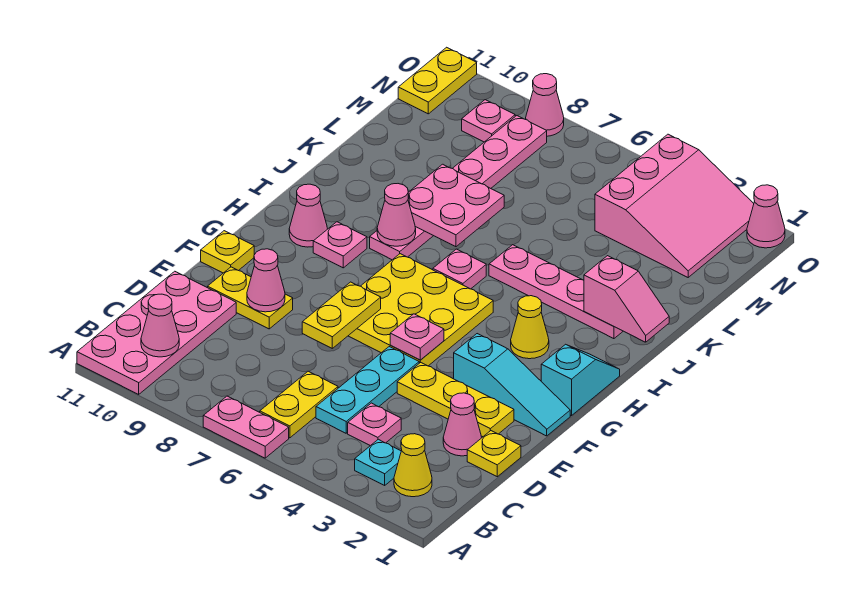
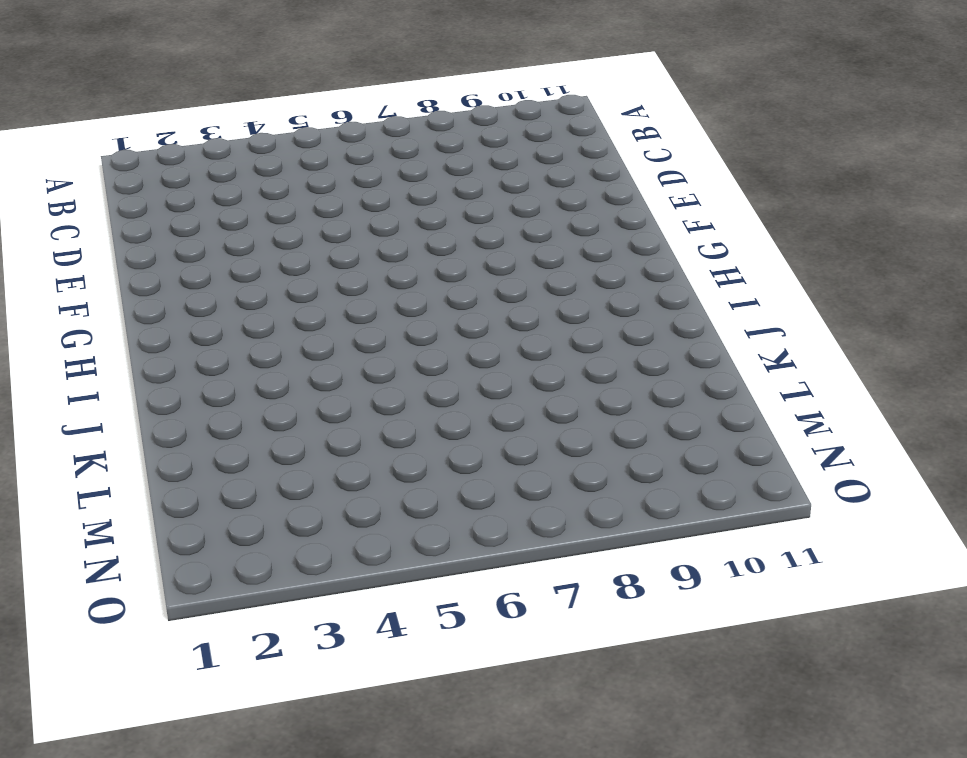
none -> pink 1x2 plate [203,396,289,458]
none -> pink 2x4 plate [77,271,236,394]
none -> yellow 1x1 cone [394,434,432,497]
none -> cyan 1x1 plate [355,439,401,485]

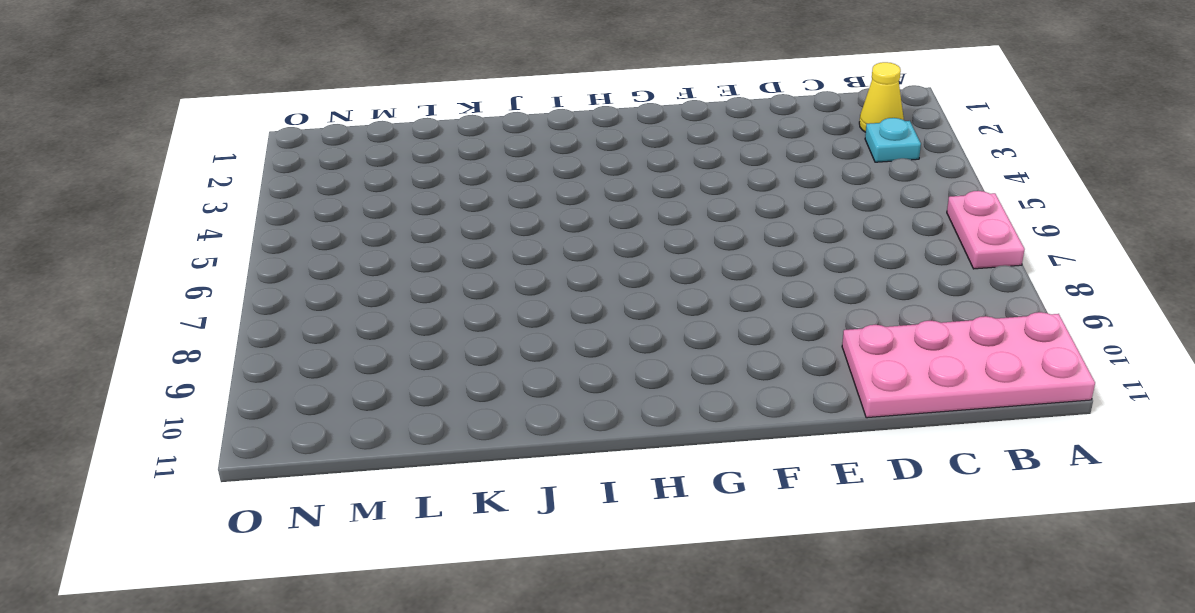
none -> yellow 1x2 plate [260,371,338,438]
none -> pink 1x1 plate [348,403,401,446]
none -> cyan 1x3 plate [316,347,419,433]
none -> yellow 1x1 plate [467,431,521,477]

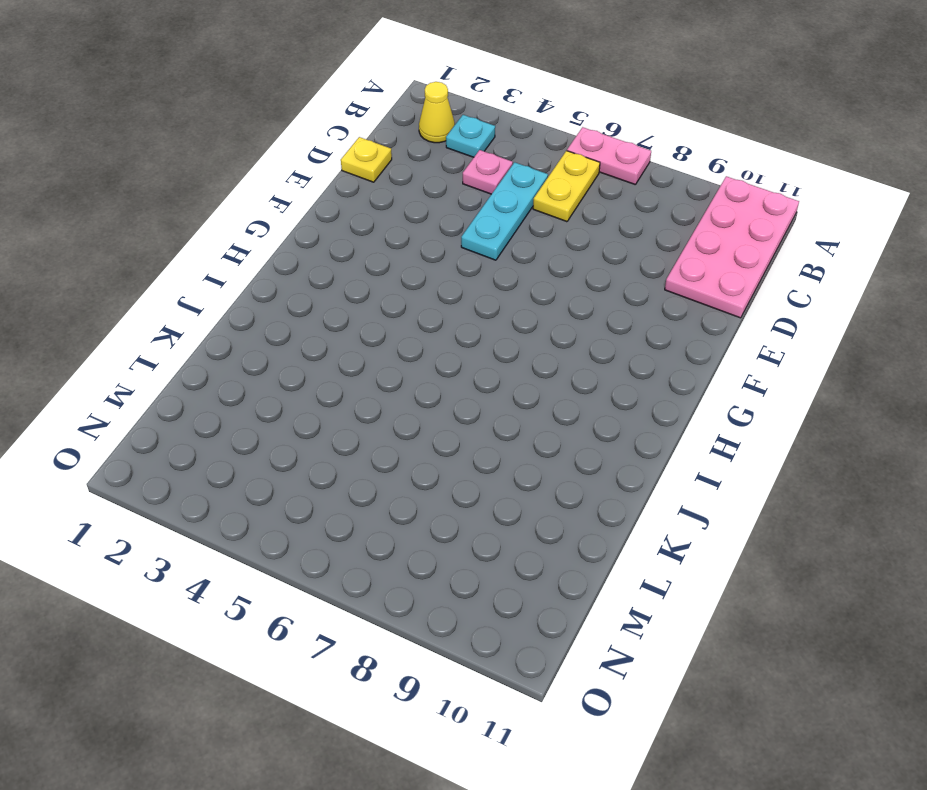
none -> pink 1x1 cone [443,393,481,456]
none -> yellow 1x3 plate [397,362,514,437]
none -> yellow 1x2 plate [208,267,293,329]
none -> cyan 1x3 slope [454,334,570,436]

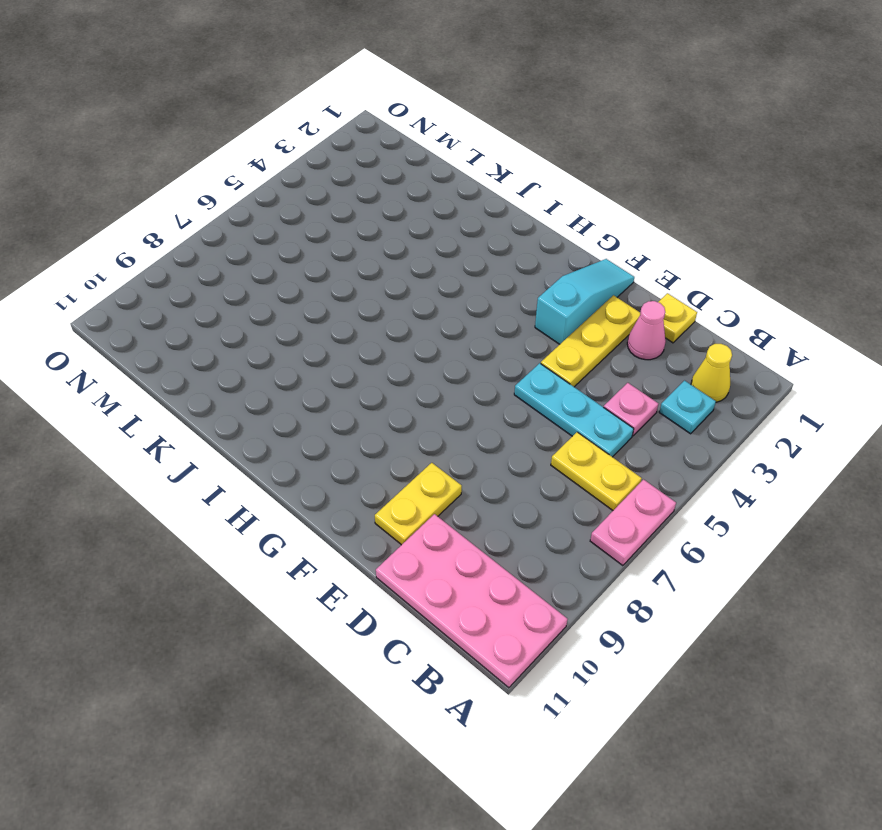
none -> yellow 3x3 plate [349,254,493,366]
none -> yellow 1x1 plate [201,231,254,273]
none -> cyan 1x2 slope [541,344,620,416]
none -> yellow 1x1 cone [511,296,549,359]

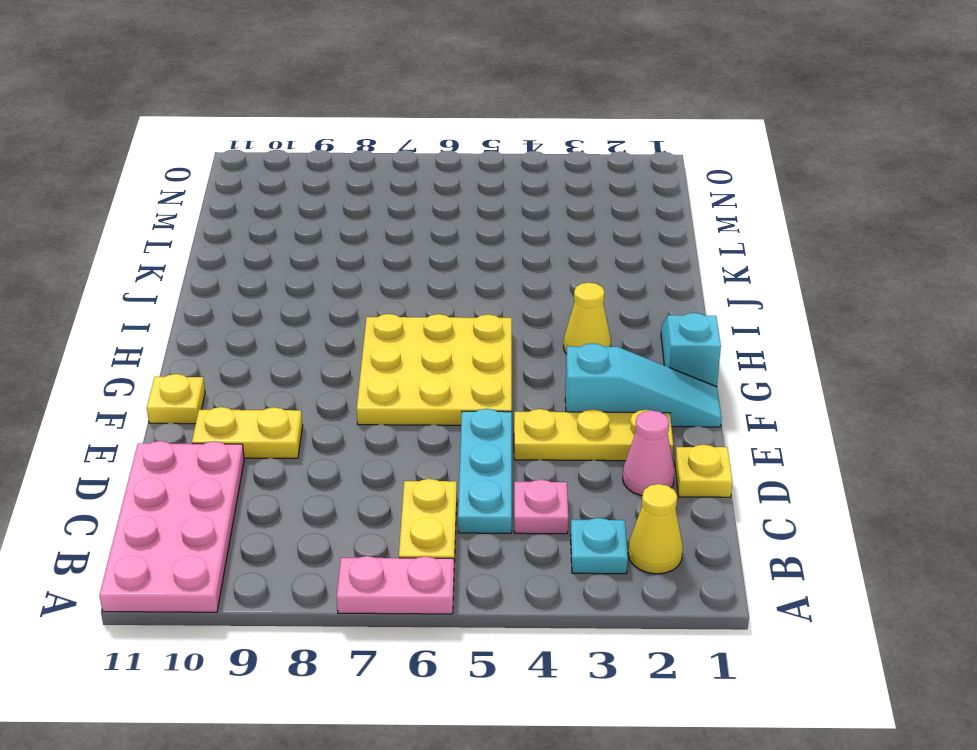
none -> pink 1x1 plate [313,222,367,268]
none -> pink 1x1 cone [289,184,327,247]
none -> pink 1x1 plate [433,249,486,289]
none -> pink 1x6 plate [370,116,547,260]

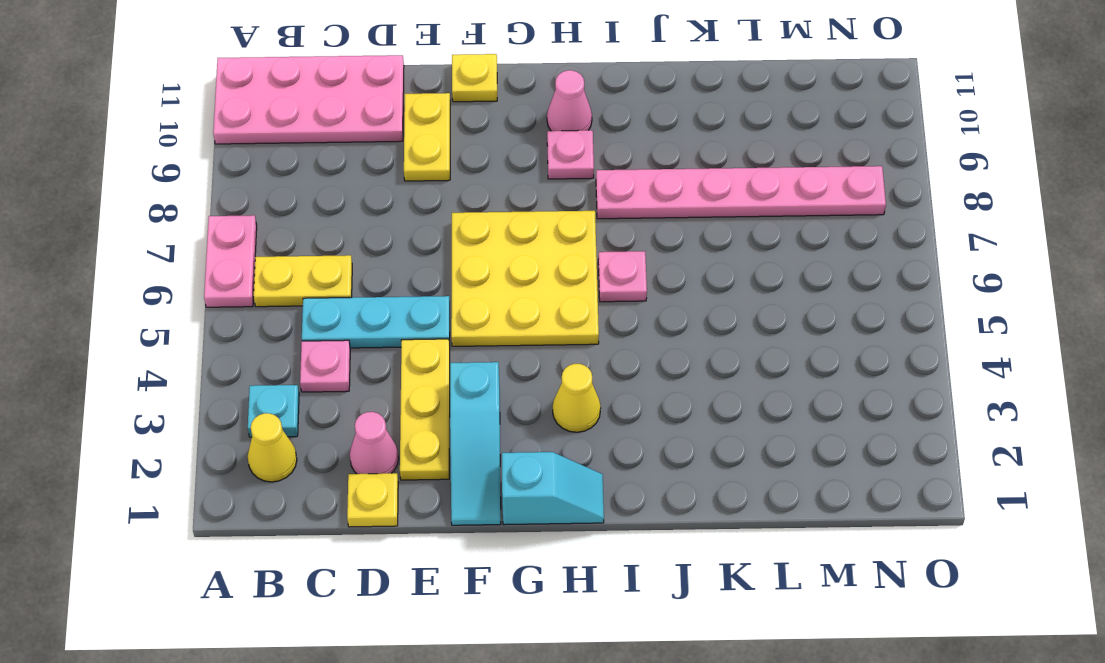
none -> pink 1x4 plate [489,245,623,339]
none -> pink 3x3 slope [595,134,754,277]
none -> pink 1x1 plate [462,100,515,142]
none -> yellow 1x2 plate [398,47,477,114]

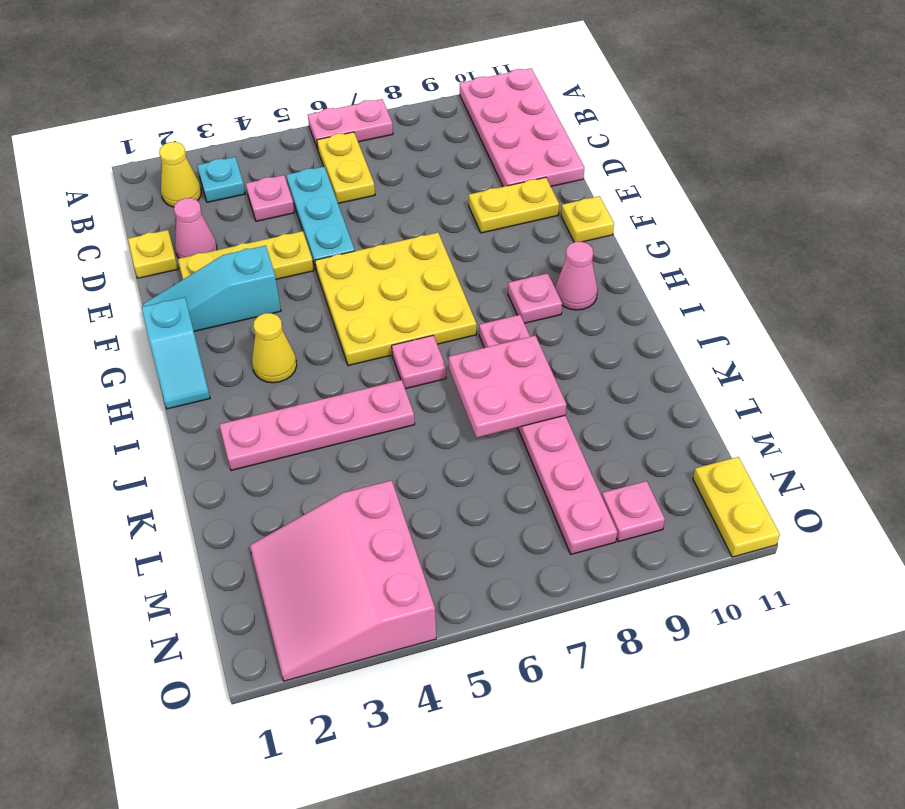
none -> pink 1x1 cone [747,185,785,248]
none -> pink 1x1 cone [526,74,564,136]
none -> pink 1x1 cone [141,294,179,357]
none -> yellow 1x2 plate [302,282,381,348]

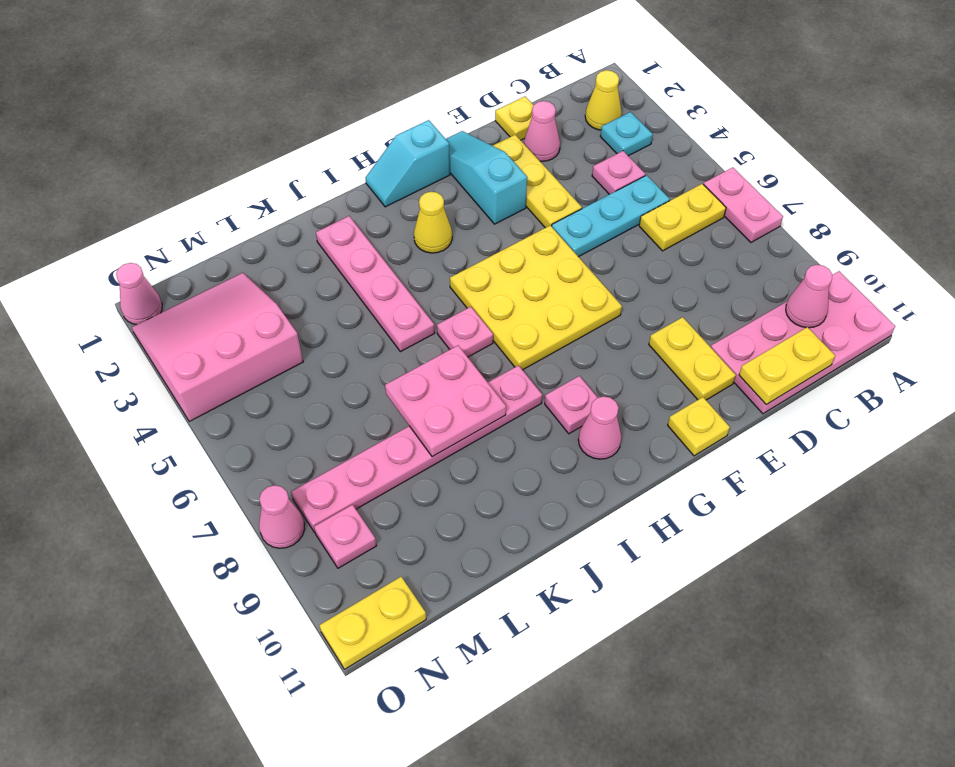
yellow 1x2 plate [739,327,835,405] -> yellow 1x2 plate moved to [302,282,381,348]
none -> pink 1x1 cone [247,249,285,312]
none -> pink 1x1 plate [390,314,444,360]
none -> pink 1x1 cone [377,184,416,246]
none -> pink 1x2 slope [584,256,669,342]

